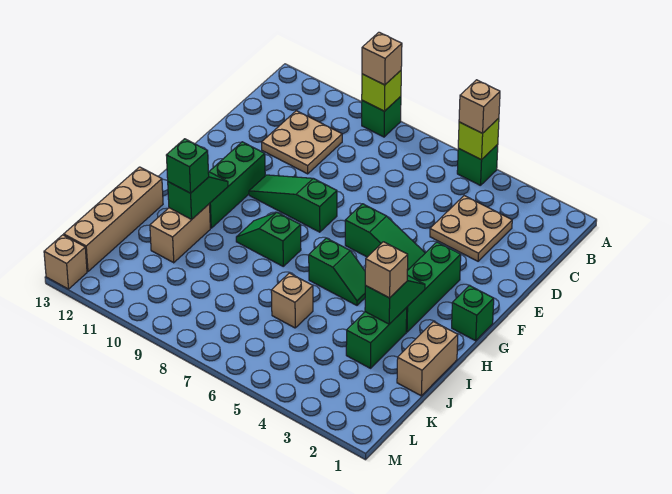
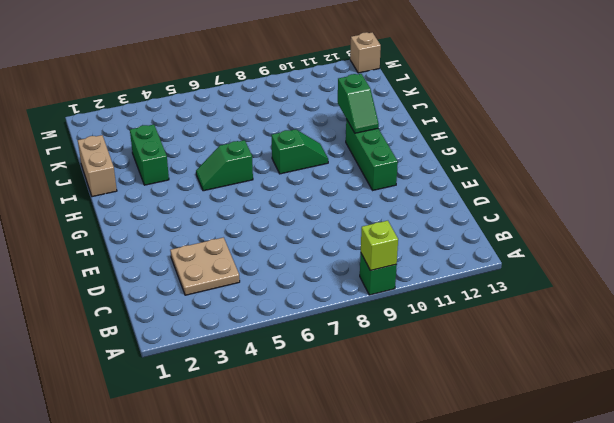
none -> green 1x1 brick [457,145,498,186]
none -> tan 2x2 plate [262,111,342,174]
none -> green 1x3 brick [406,242,461,332]

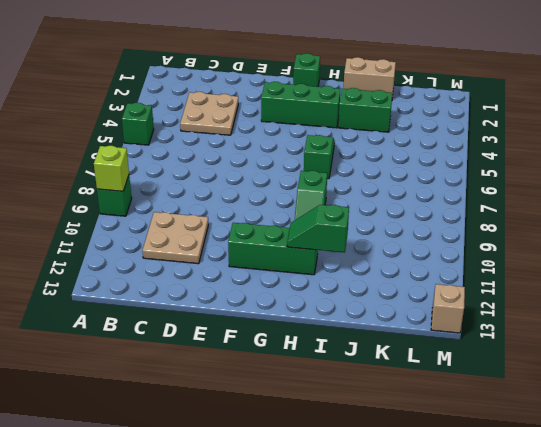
none -> green 1x3 slope [345,204,425,270]
none -> green 1x3 slope [249,175,337,232]
none -> tan 1x2 brick [150,204,210,263]

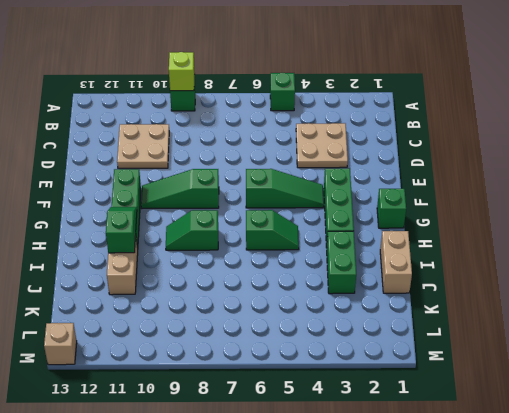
none -> tan 1x4 brick [64,167,163,272]
none -> tan 1x1 brick [271,273,313,328]
none -> lime 1x1 brick [458,118,499,160]

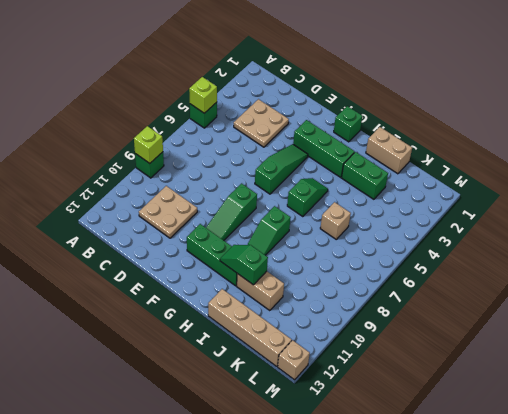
none -> green 1x2 slope [365,275,425,324]
none -> tan 1x1 brick [459,80,500,133]
none -> tan 1x1 brick [362,32,402,85]

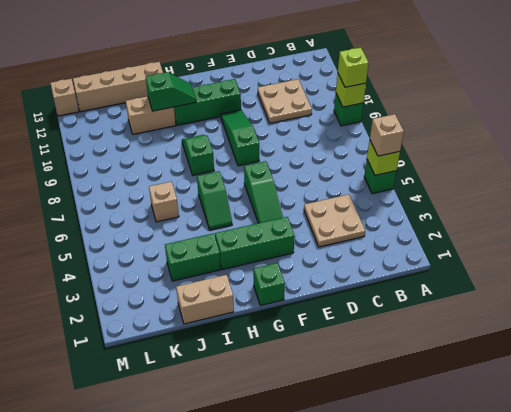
lime 1x1 brick [338,48,369,87] -> tan 1x1 brick [362,32,402,85]
none -> green 1x2 slope [365,275,425,324]
none -> tan 1x1 brick [365,242,408,298]
none -> green 1x1 brick [166,139,209,193]

